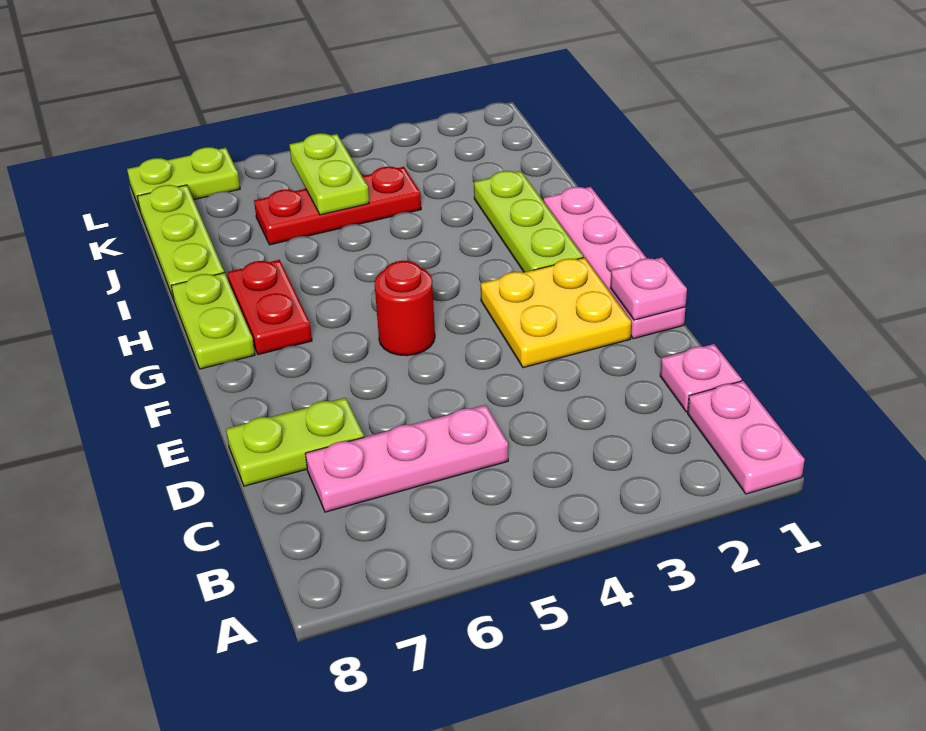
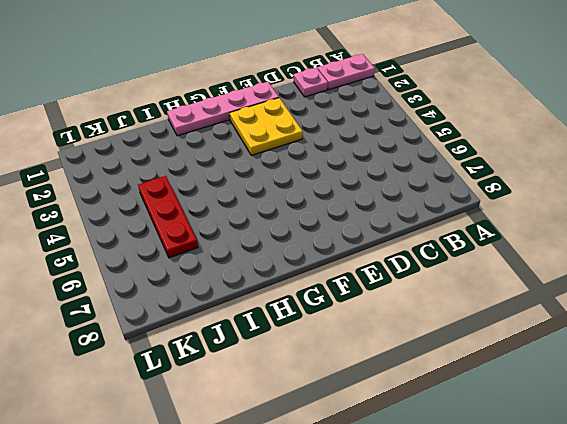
none -> pink 1x3 plate [305,405,508,512]
none -> lime 1x2 plate [226,398,364,486]
none -> red 1x1 round brick [375,261,435,356]

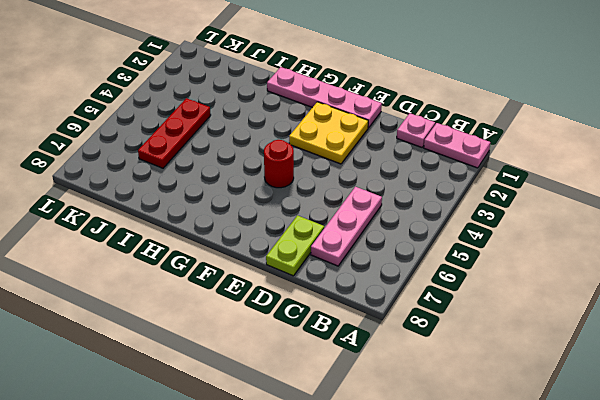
none -> lime 1x3 plate [474,171,583,272]
none -> red 1x2 plate [227,260,312,355]
none -> lime 1x2 plate [171,273,255,369]

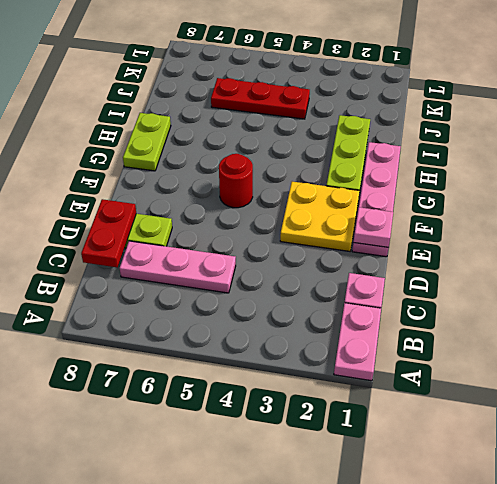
red 1x2 plate [81,199,136,267] -> red 1x2 plate moved to [227,260,312,355]
none -> lime 1x3 plate [137,185,224,300]
none -> lime 1x2 plate [127,147,240,210]
none -> lime 1x2 plate [289,133,369,215]

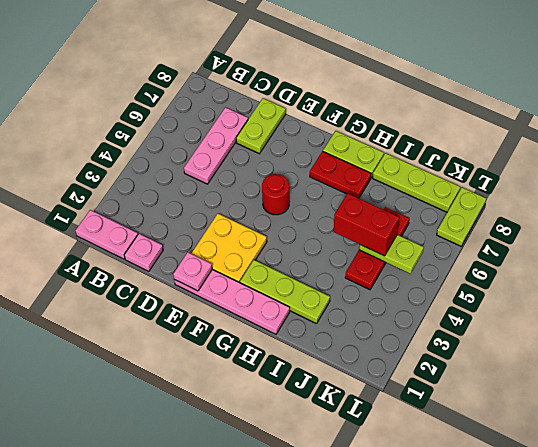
red 1x2 brick [334,193,399,256] -> none

